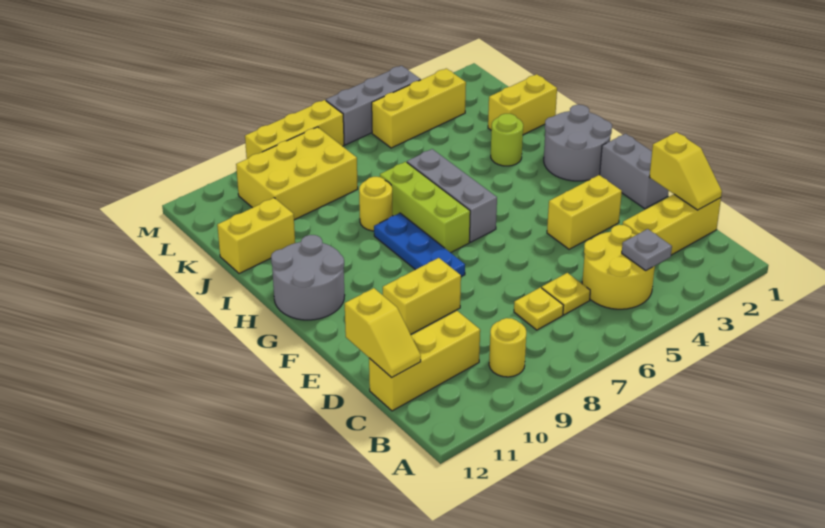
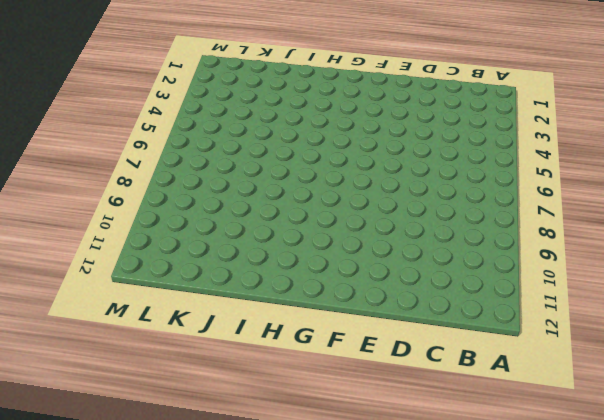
none -> yellow 2x2 round brick [582,225,655,309]
none -> yellow 1x1 round brick [489,318,526,377]
none -> yellow 1x3 brick [623,194,721,255]

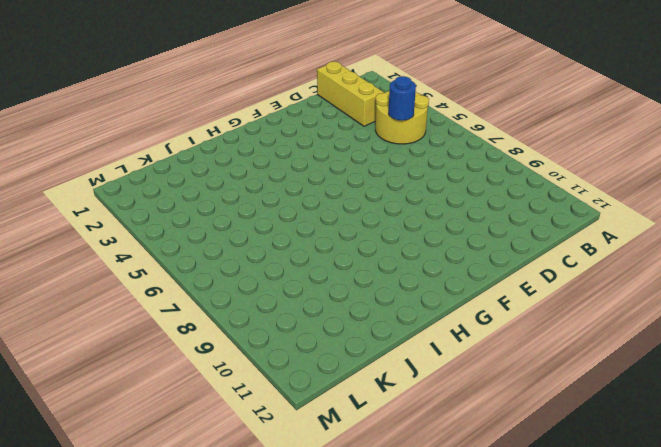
blue 1x1 round brick [388,76,416,120] -> none
none -> yellow 1x1 round brick [489,318,526,377]
none -> yellow 1x1 plate [542,273,590,315]
none -> yellow 1x1 plate [514,287,564,330]

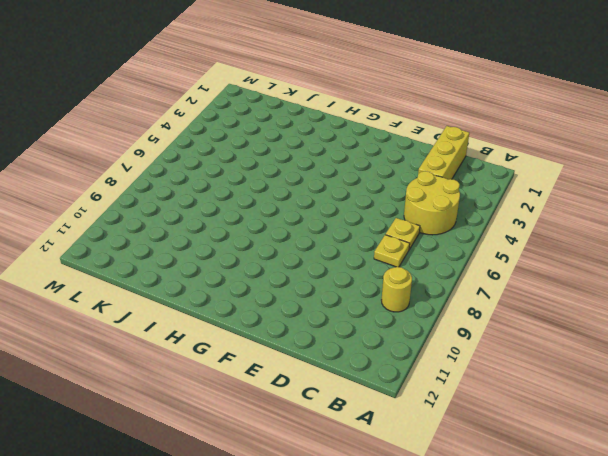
none -> yellow 1x3 brick [369,311,480,411]
none -> grey 1x2 brick [600,134,669,209]
none -> yellow 1x2 brick [547,175,622,249]

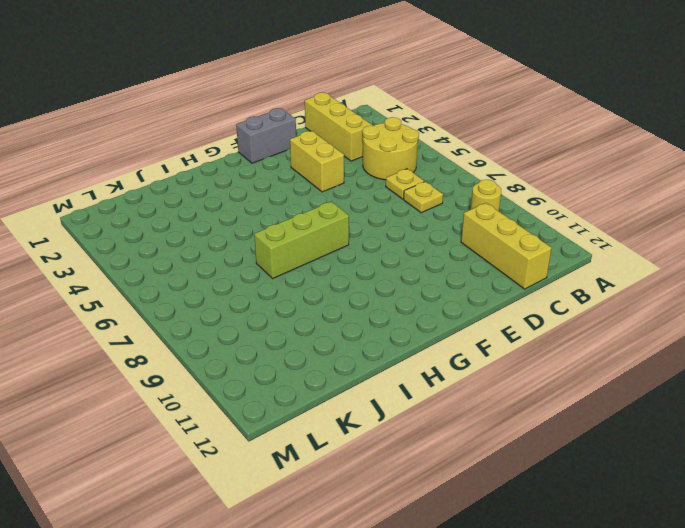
none -> yellow 1x2 brick [383,258,461,335]
none -> blue 1x3 plate [374,213,465,277]
none -> grey 2x2 round brick [544,105,612,181]

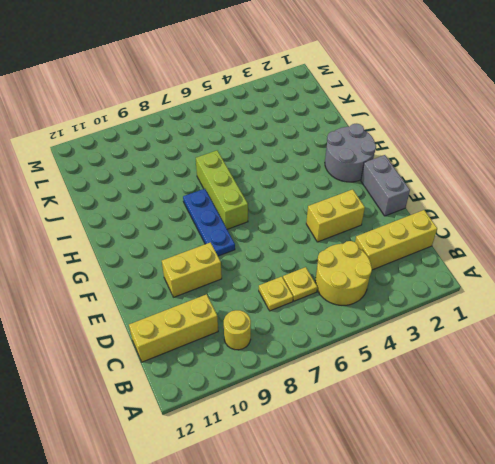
none -> grey 1x3 brick [407,149,497,242]
none -> grey 2x2 round brick [271,235,345,320]
none -> lime 1x1 round brick [491,114,523,166]

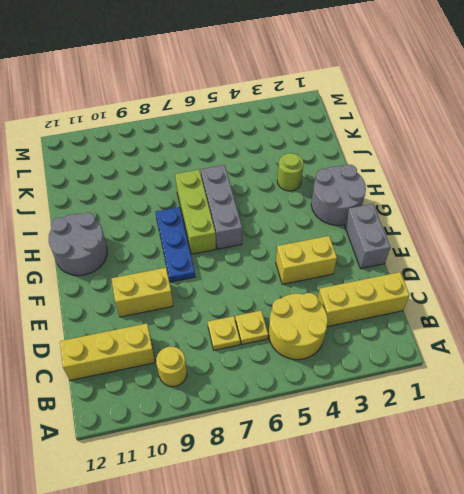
none -> yellow 1x1 round brick [359,177,392,231]
none -> yellow 1x2 brick [488,74,557,135]
none -> yellow 1x2 brick [217,198,295,274]

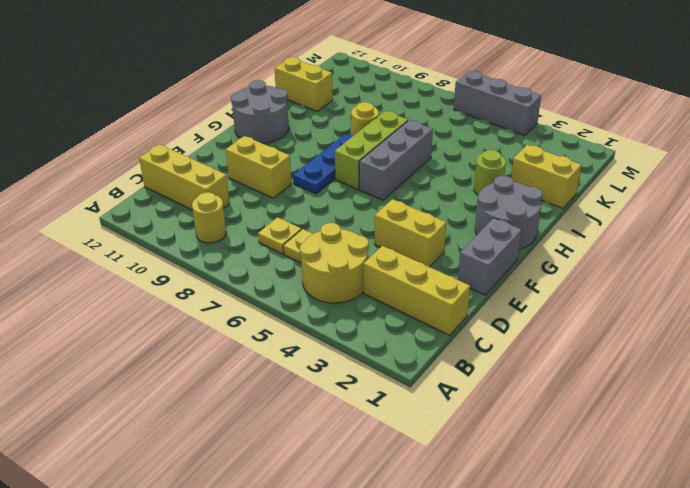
none -> yellow 2x3 brick [236,127,358,220]
none -> yellow 1x3 brick [372,68,466,148]
none -> yellow 1x3 brick [245,100,344,159]

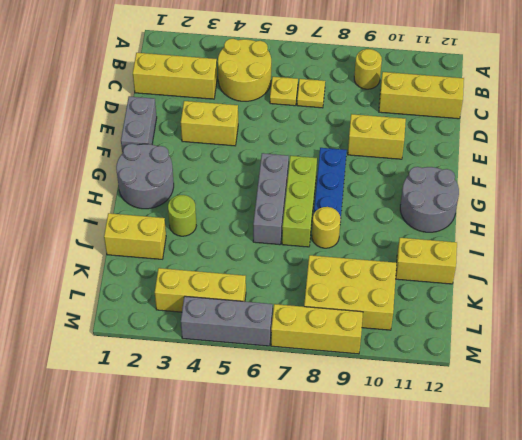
none -> grey 1x1 plate [622,229,672,270]
none -> yellow 1x2 slope [649,132,722,210]
none -> yellow 1x2 slope [345,288,421,378]

